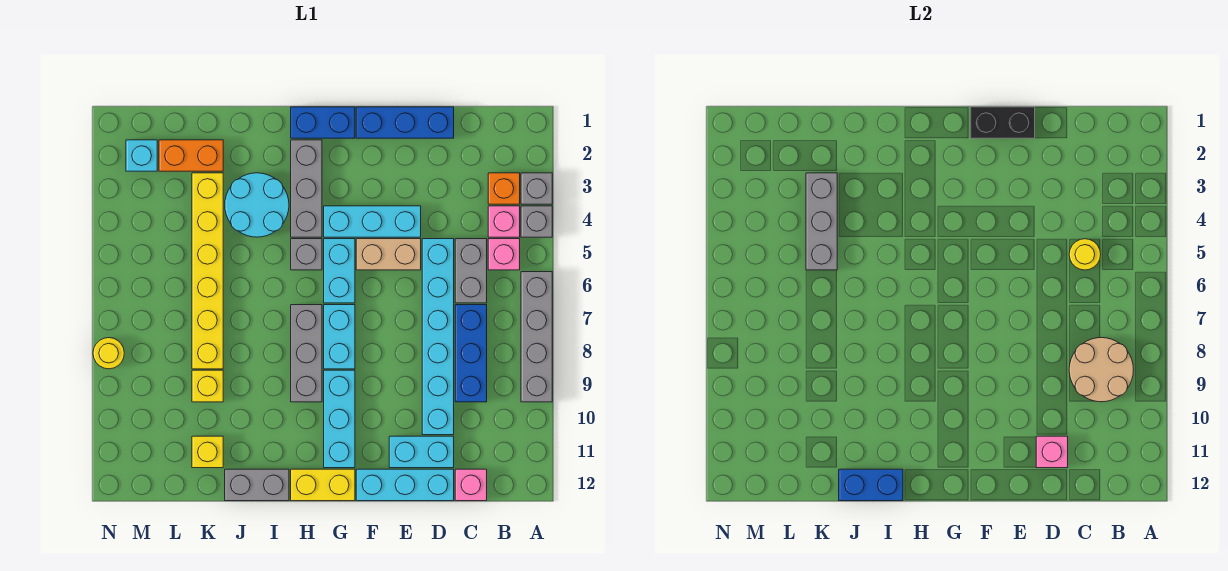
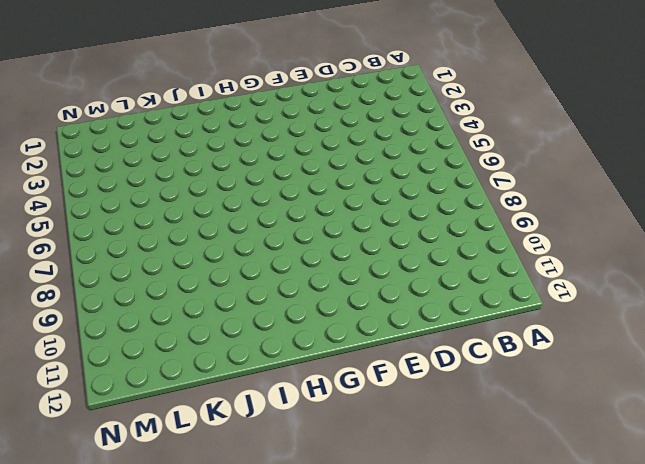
none -> grey 1x1 brick [521,173,552,204]
none -> grey 1x1 brick [521,206,552,237]
none -> grey 1x4 brick [521,272,552,402]
none -> orange 1x1 brick [488,173,520,204]

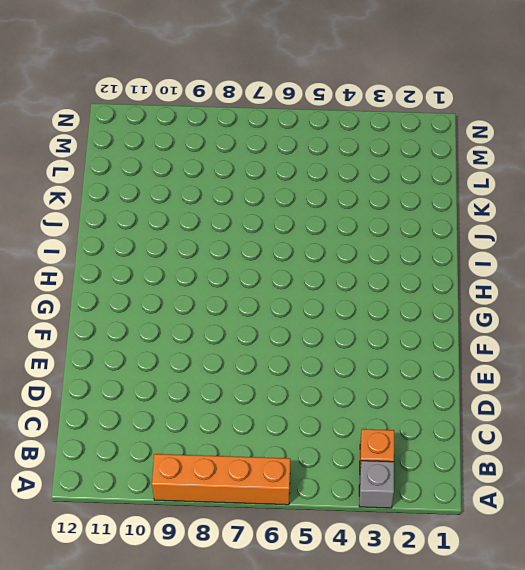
orange 1x4 brick [152,454,290,505] -> grey 1x4 brick [521,272,552,402]
none -> grey 1x1 brick [521,206,552,237]
none -> pink 1x1 brick [488,206,520,237]
none -> pink 1x1 brick [488,239,520,270]
none -> grey 1x2 brick [455,239,487,303]

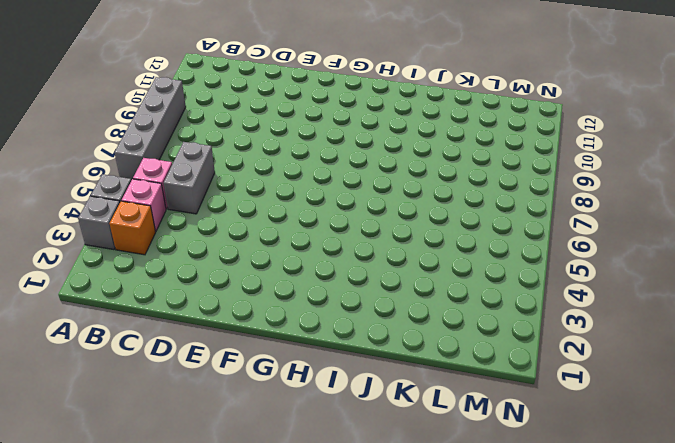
none -> blue 1x3 brick [455,305,487,402]
none -> pink 1x1 brick [455,469,487,501]
none -> blue 1x3 brick [356,107,454,138]
none -> cyan 1x6 brick [422,239,454,435]

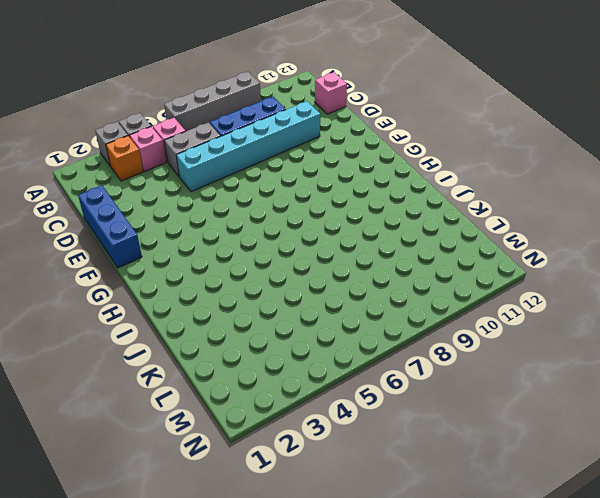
none -> cyan 1x2 brick [389,436,454,468]
none -> cyan 1x3 brick [356,469,454,501]
none -> cyan 1x3 brick [324,206,421,237]
none -> tan 1x2 brick [356,239,421,270]

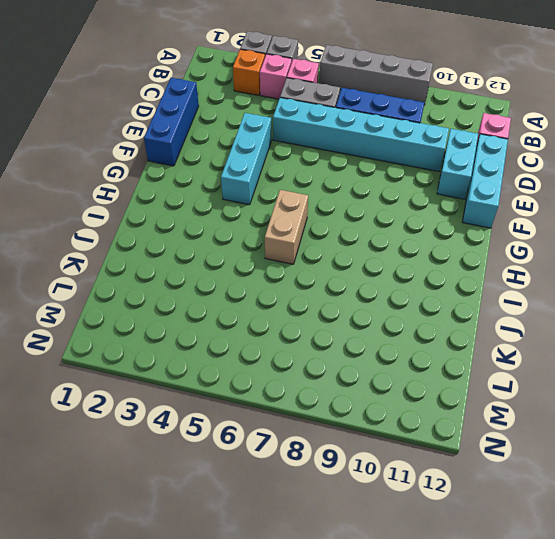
tan 1x2 brick [265,190,308,264] -> tan 1x2 brick moved to [356,239,421,270]
none -> blue 1x2 brick [291,107,355,138]
none -> cyan 1x2 brick [324,239,355,303]
none -> cyan 1x2 brick [324,305,355,369]
none -> cyan 1x3 brick [324,370,355,468]

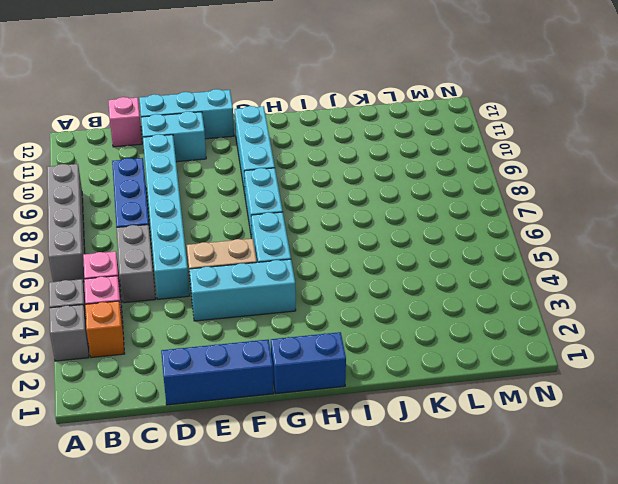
none -> yellow 1x2 brick [291,469,355,501]
none -> grey 1x3 brick [291,140,322,237]
none -> grey 1x1 brick [291,239,322,270]
none -> grey 1x3 brick [291,305,322,402]

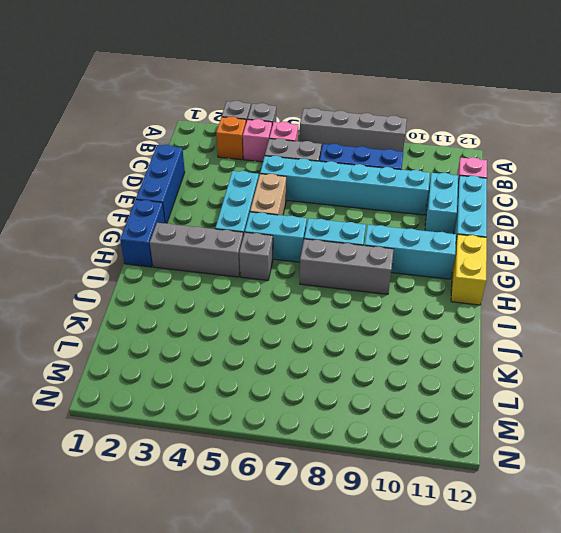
none -> cyan 2x2 round brick [225,173,289,237]
none -> grey 1x2 brick [225,469,289,501]
none -> orange 1x2 brick [159,140,223,171]
none -> yellow 1x6 brick [192,173,223,369]

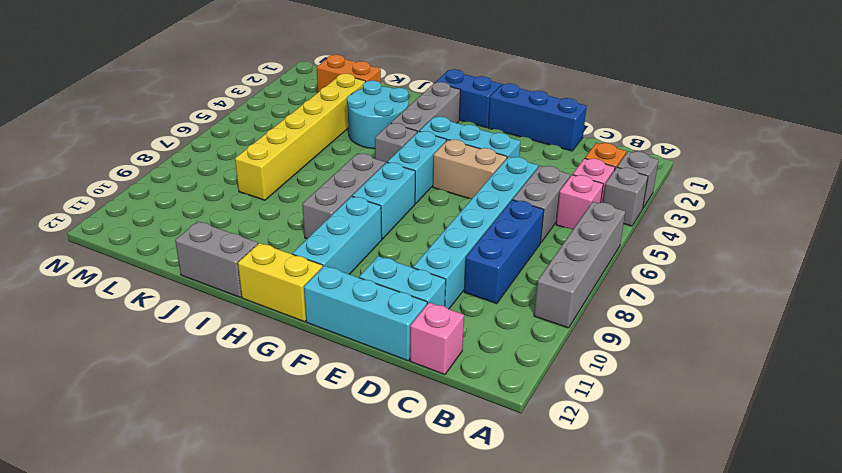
none -> yellow 1x1 brick [192,370,223,402]
none -> yellow 1x1 brick [192,436,223,468]
none -> cyan 1x1 brick [126,140,157,171]
none -> yellow 1x1 round brick [93,338,124,369]

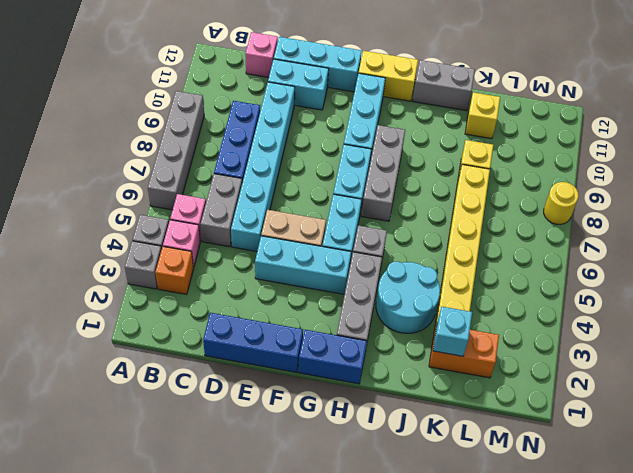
cyan 1x1 brick [433,307,472,356] -> cyan 1x1 brick moved to [126,140,157,171]
none -> tan 2x2 round brick [1069,338,1134,402]
none -> yellow 1x1 round brick [1069,239,1101,270]
none -> pink 1x1 brick [1036,436,1068,468]
none -> black 1x2 brick [970,107,1035,138]

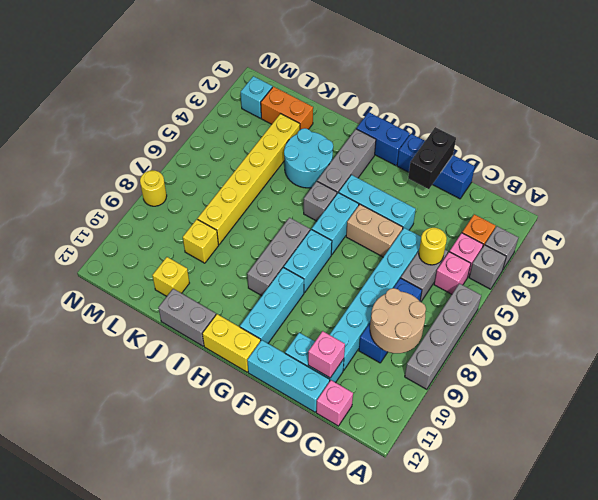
black 1x2 brick [408,127,456,189] -> black 1x2 brick turned to [970,107,1035,138]
none -> blue 1x2 brick [839,469,903,501]
none -> grey 1x3 brick [806,173,837,270]

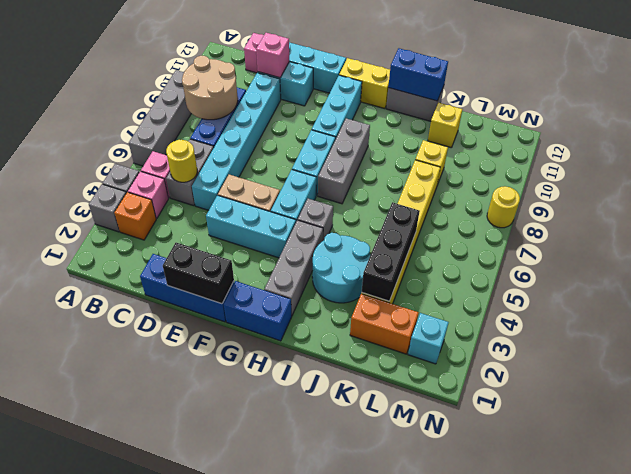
black 1x3 brick [362,202,420,301] -> grey 1x3 brick [806,173,837,270]

